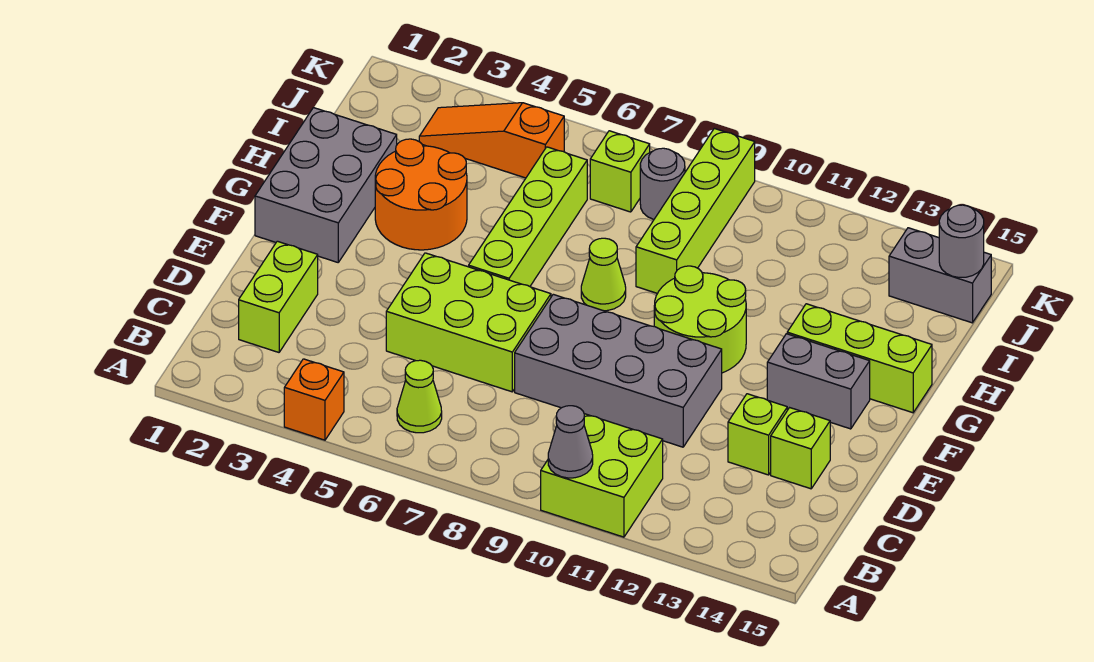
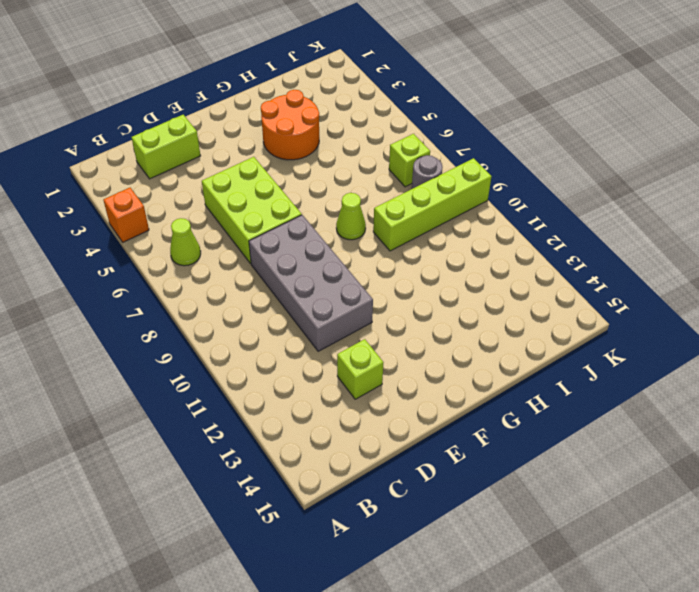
none -> lime 2x2 brick [541,414,663,537]
none -> lime 1x1 brick [771,408,830,489]
none -> grey 2x3 brick [255,108,397,262]

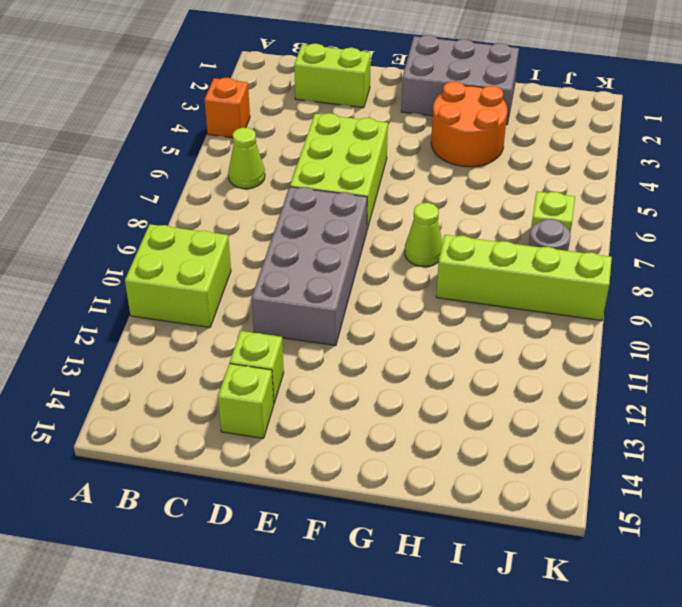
none -> lime 1x4 brick [469,147,587,286]
none -> lime 2x2 round brick [654,266,746,373]
none -> grey 1x2 brick [767,334,870,429]

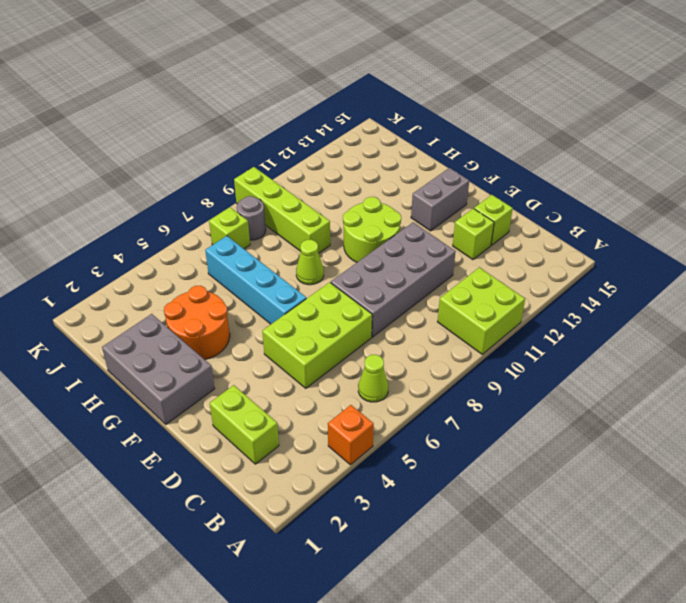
cyan 1x4 brick [205,236,306,324] -> lime 1x4 brick [469,147,587,286]
none -> lime 1x3 brick [787,304,932,413]
none -> orange 1x3 slope [419,103,564,178]
none -> grey 1x2 brick [889,228,991,323]

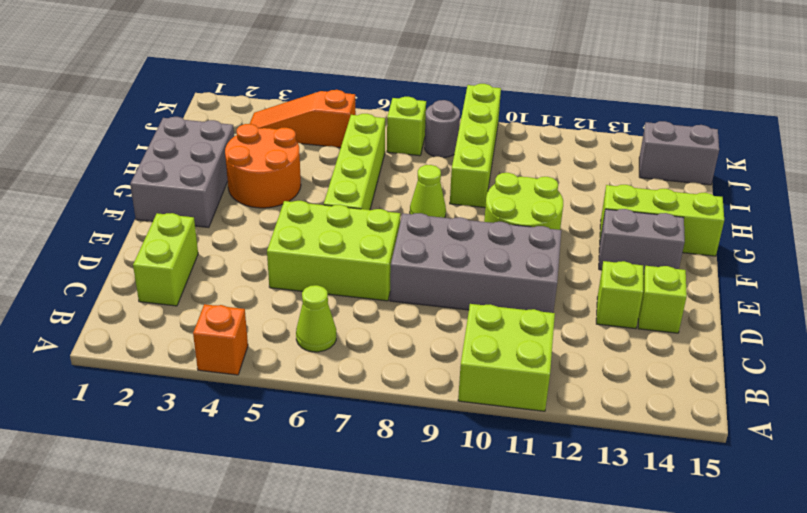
none -> grey 1x1 cone [548,406,593,478]
none -> grey 1x1 round brick [939,205,984,278]

